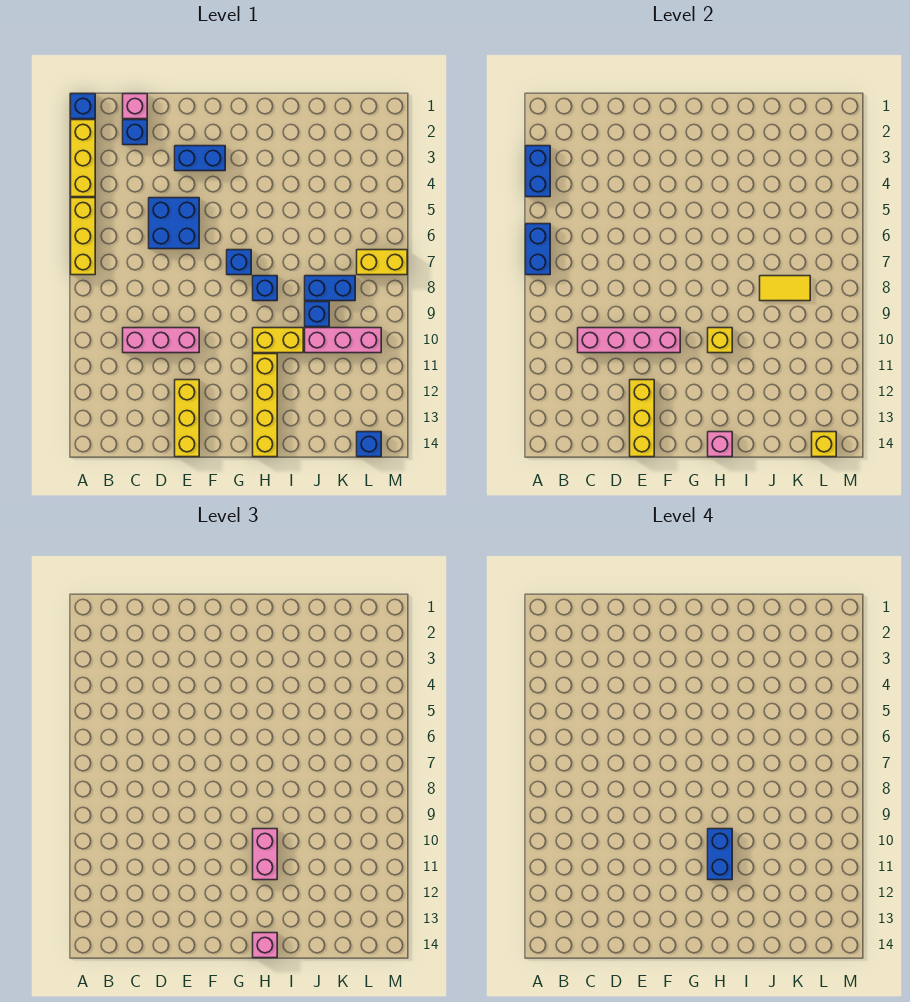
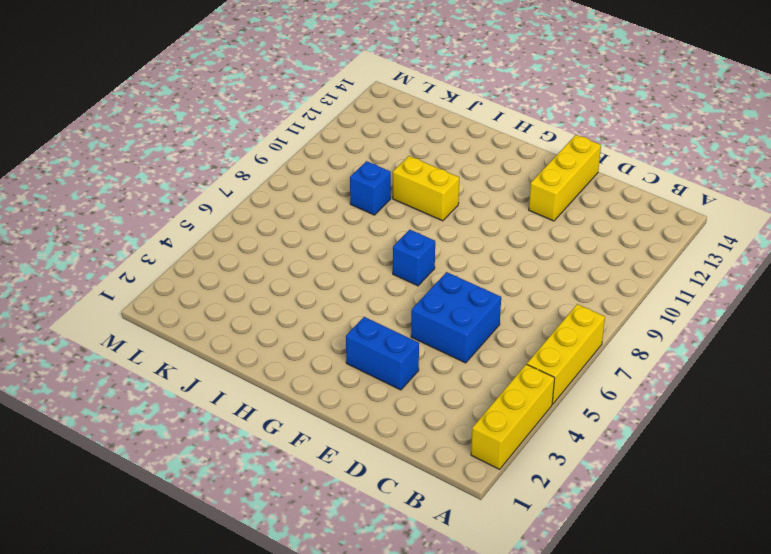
none -> blue 1x1 brick [71,94,95,119]
none -> pink 1x1 brick [123,94,147,119]
none -> blue 1x1 brick [123,120,147,145]

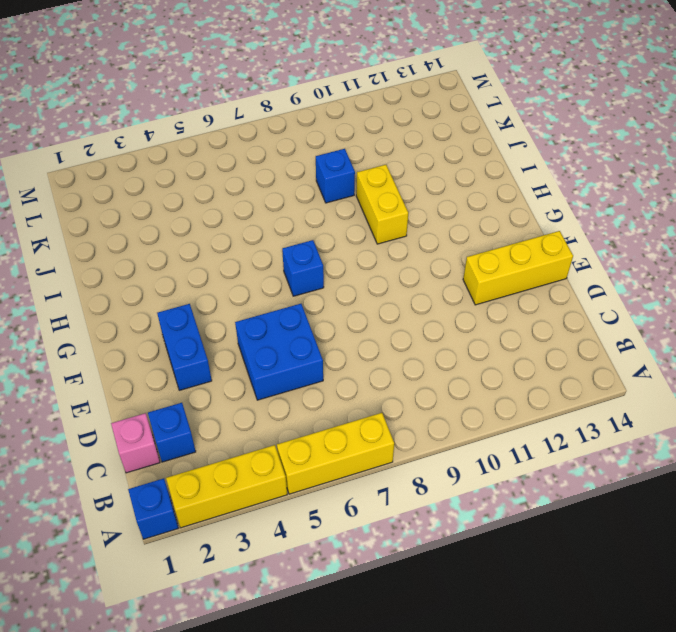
none -> pink 1x3 brick [123,328,199,353]
none -> blue 1x1 brick [253,276,277,301]
none -> yellow 1x4 brick [253,354,277,457]

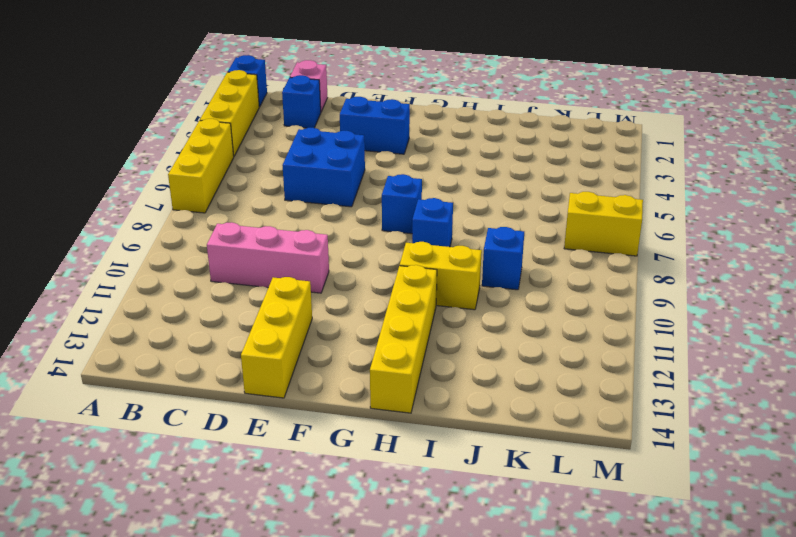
none -> blue 1x2 brick [305,276,355,301]
none -> pink 1x3 brick [305,328,381,353]
none -> blue 1x1 brick [357,432,381,457]

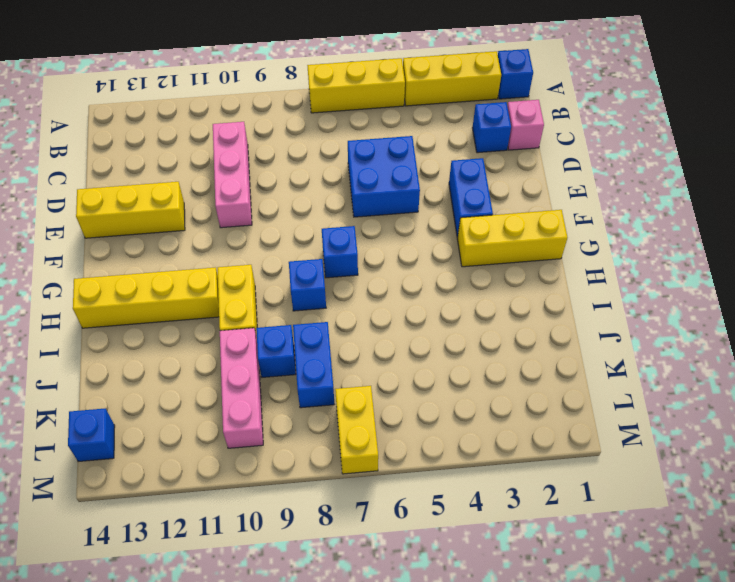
yellow 1x3 brick [457,210,567,267] -> yellow 1x3 brick moved to [630,380,654,457]
none -> blue 1x2 brick [526,146,550,197]
none -> blue 1x2 brick [526,224,550,275]
none -> pink 1x4 brick [578,328,680,353]

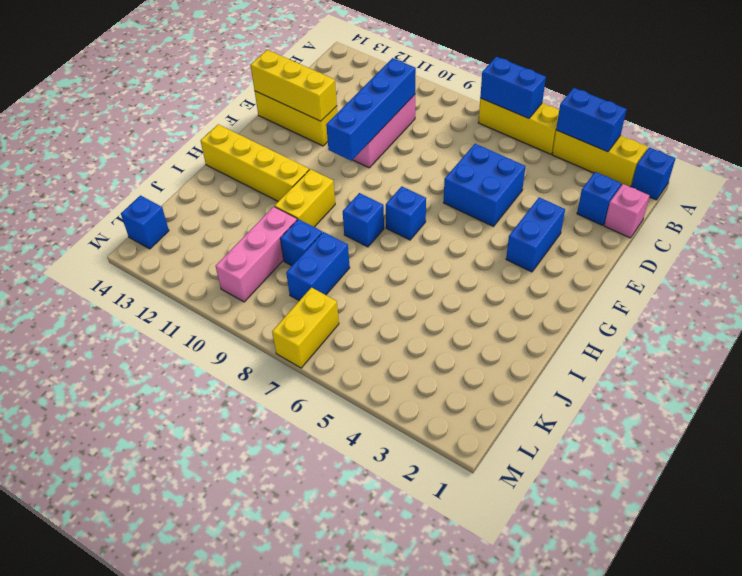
blue 1x4 brick [326,58,416,161] -> pink 1x4 brick [578,328,680,353]
none -> yellow 1x1 brick [708,328,732,353]
none -> pink 1x1 brick [708,432,732,457]
none -> yellow 1x2 tile [760,276,810,301]

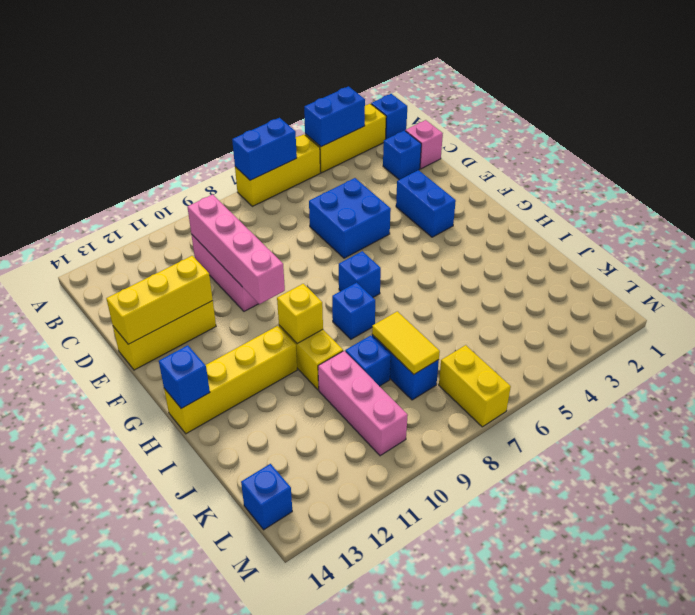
blue 1x1 brick [159,345,210,409] -> pink 1x1 brick [708,432,732,457]
none -> yellow 1x1 brick [812,432,836,457]
none -> pink 1x2 brick [253,829,277,880]
none -> pink 1x1 brick [253,933,277,958]

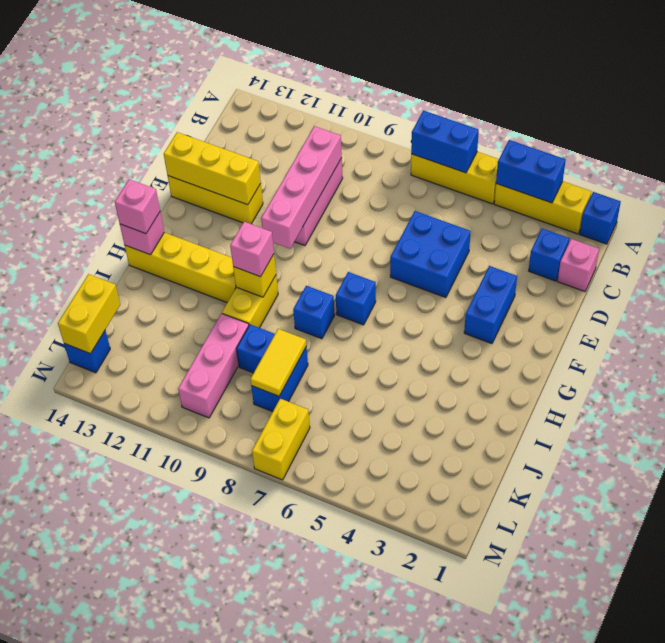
pink 1x1 brick [230,222,274,277] -> pink 1x2 brick [253,829,277,880]
yellow 1x2 brick [58,274,120,354] -> yellow 1x1 brick [812,432,836,457]
none -> blue 1x2 brick [708,829,732,880]

